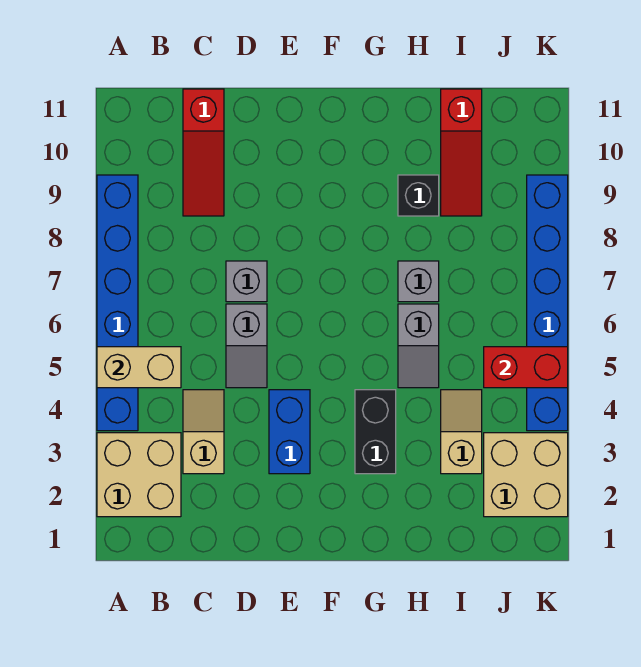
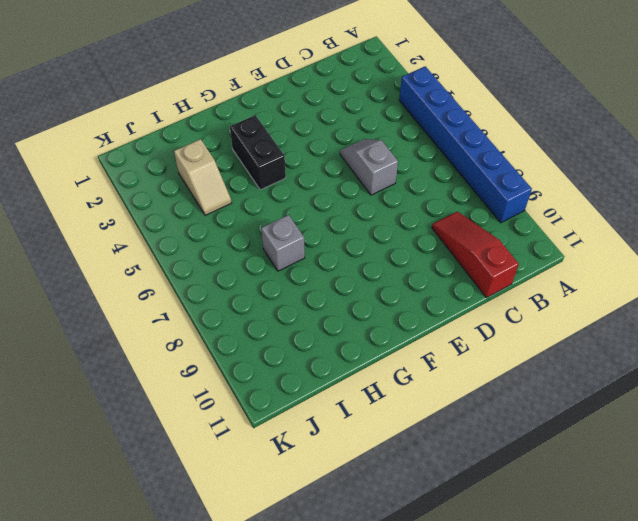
none -> tan 2x2 brick [97,433,181,517]
none -> tan 1x2 slope [183,390,224,474]
none -> grey 1x1 brick [226,261,267,302]

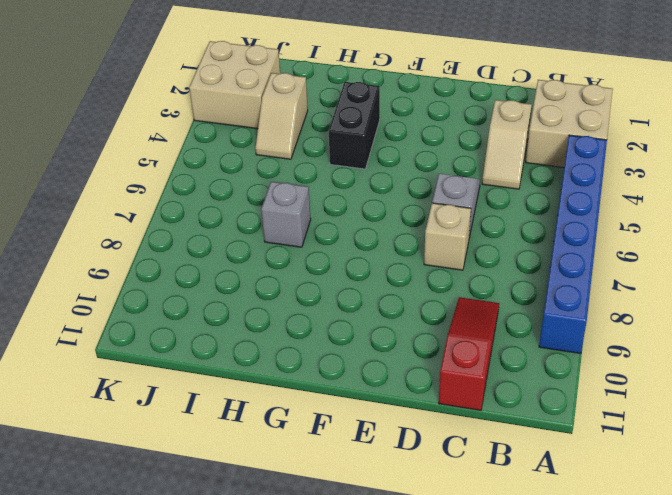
tan 1x1 brick [424,203,471,270] -> grey 1x1 brick [226,261,267,302]
none -> blue 1x2 brick [269,390,310,474]
none -> grey 1x2 slope [398,304,439,388]
none -> black 1x1 brick [398,175,439,216]

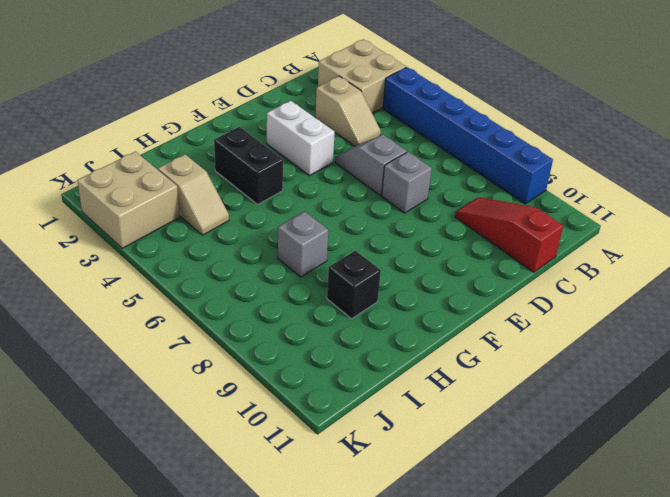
white 1x2 brick [267,101,335,176] -> blue 1x2 brick [269,390,310,474]
none -> grey 1x2 slope [398,304,439,388]
none -> red 1x3 slope [441,89,482,216]
none -> blue 1x6 brick [527,175,568,431]

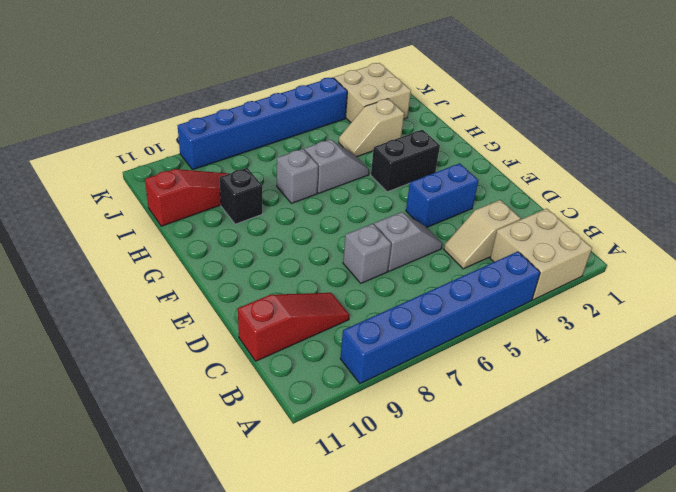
none -> tan 1x2 brick [97,347,181,388]
none -> red 1x2 brick [484,347,568,388]

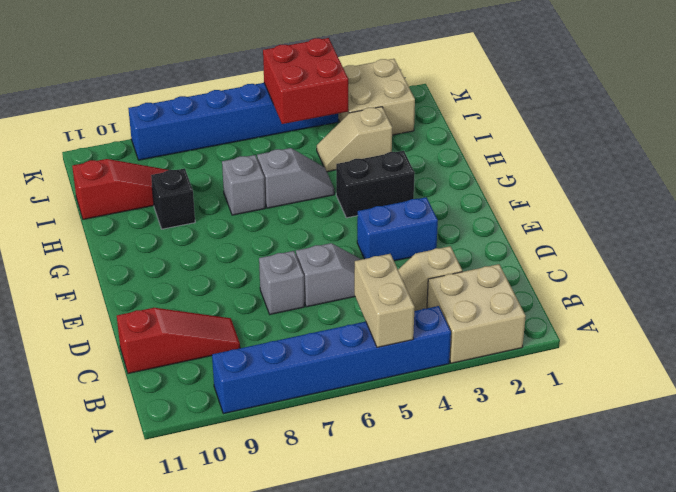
red 2x2 brick [263,38,348,124] -> red 1x2 brick [484,347,568,388]

